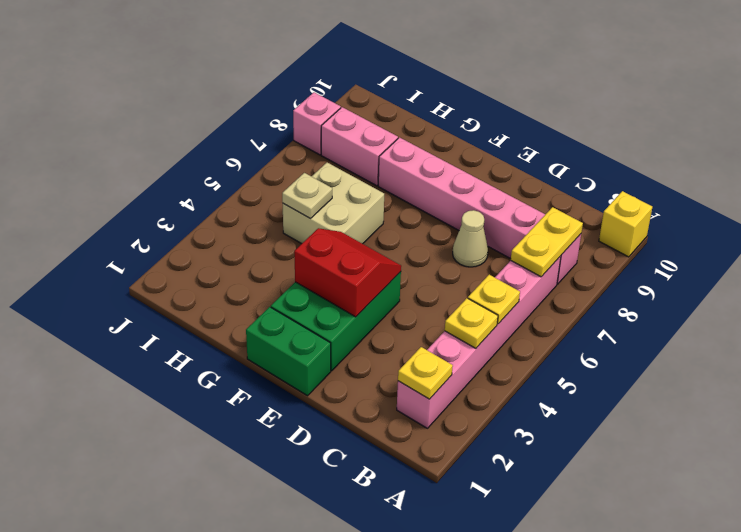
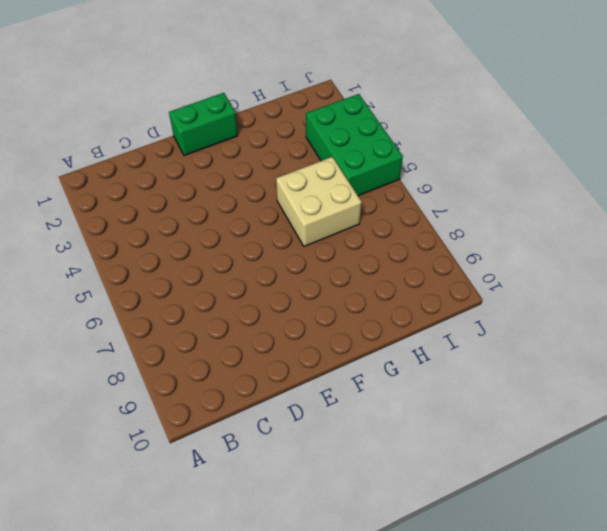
green 2x3 brick [306,94,403,196] -> green 2x3 brick moved to [271,272,401,371]
none -> yellow 1x1 brick [599,191,652,257]
none -> pink 1x6 brick [397,256,561,428]
none -> pink 1x6 brick [378,137,581,284]

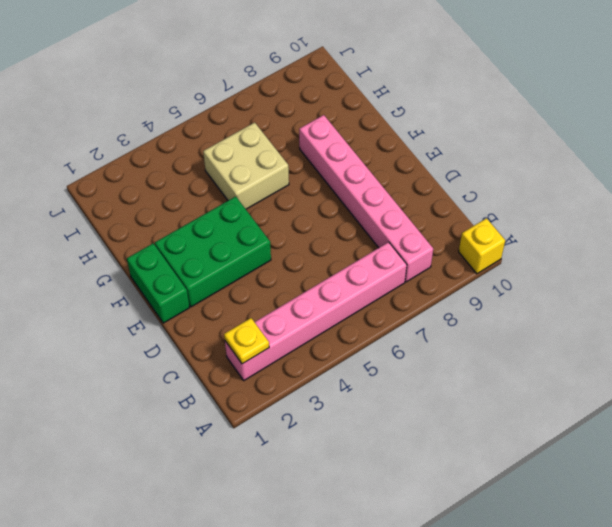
none -> tan 1x1 cone [453,210,488,267]
none -> pink 1x2 brick [321,107,398,186]
none -> pink 1x1 brick [293,92,341,155]

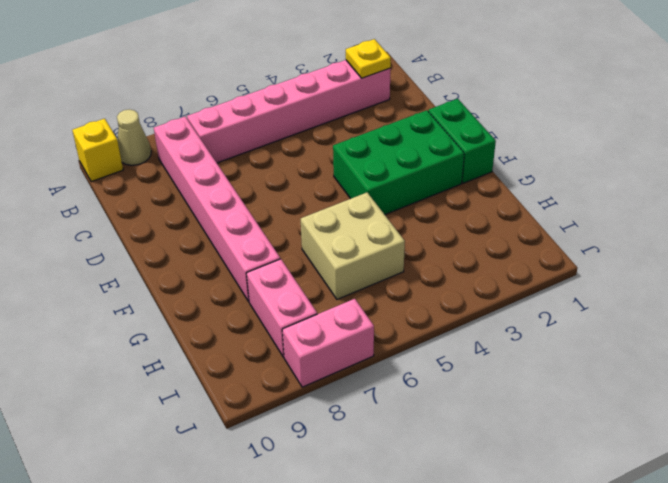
tan 1x1 cone [117,109,151,165] -> tan 1x1 cone moved to [453,210,488,267]
pink 1x2 brick [282,299,374,387] -> pink 1x1 brick [293,92,341,155]
none -> yellow 1x1 plate [445,298,498,348]
none -> yellow 1x1 plate [468,275,520,324]
none -> yellow 1x2 plate [511,207,583,277]

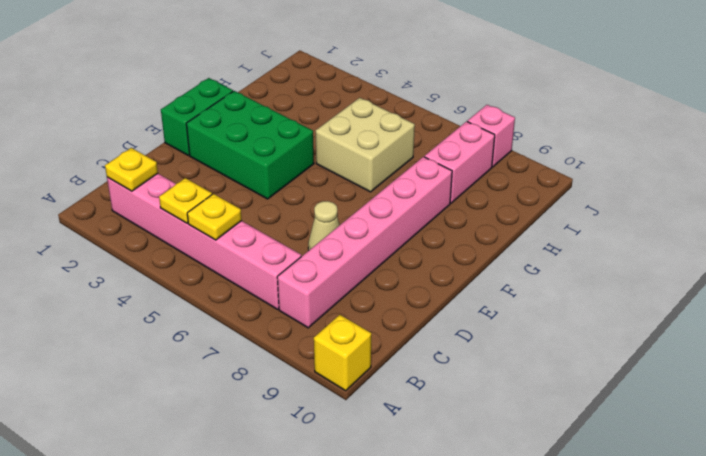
none -> yellow 1x2 plate [511,207,583,277]
none -> red 2x2 slope [294,228,401,317]
none -> tan 1x1 plate [282,173,332,218]

